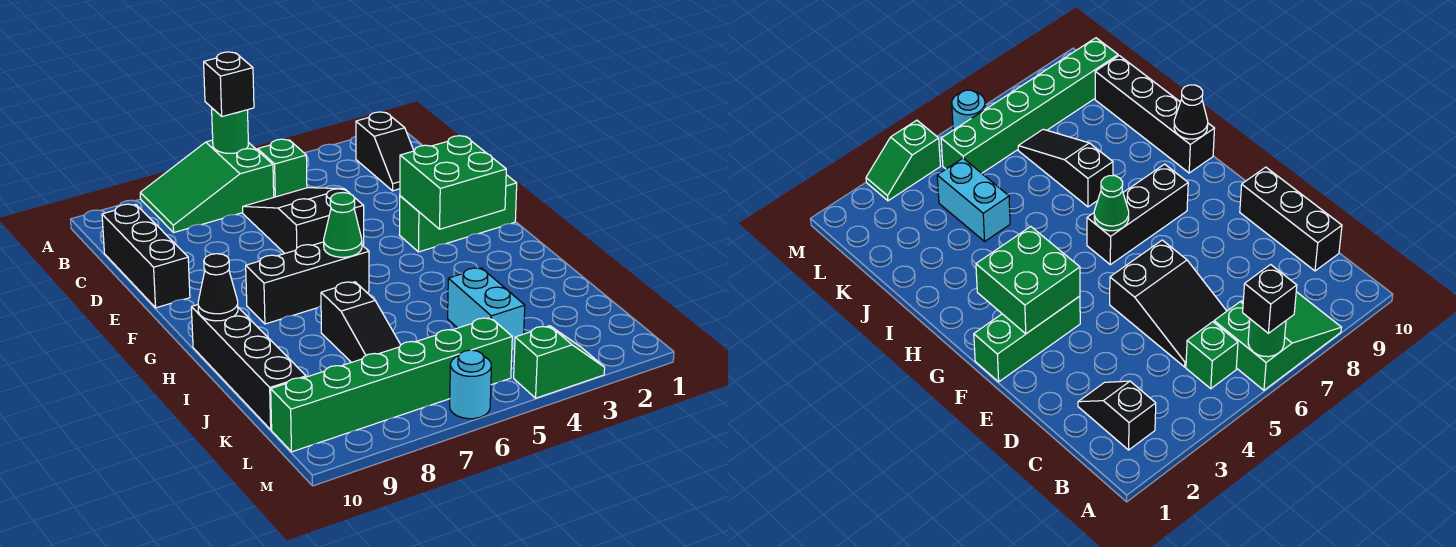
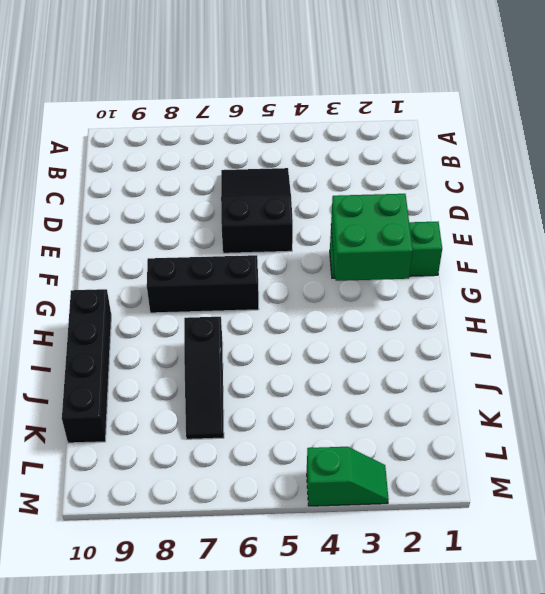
none -> green 2x3 slope [140,140,274,232]
none -> black 1x2 slope [356,112,414,191]
none -> green 1x1 brick [258,139,307,197]

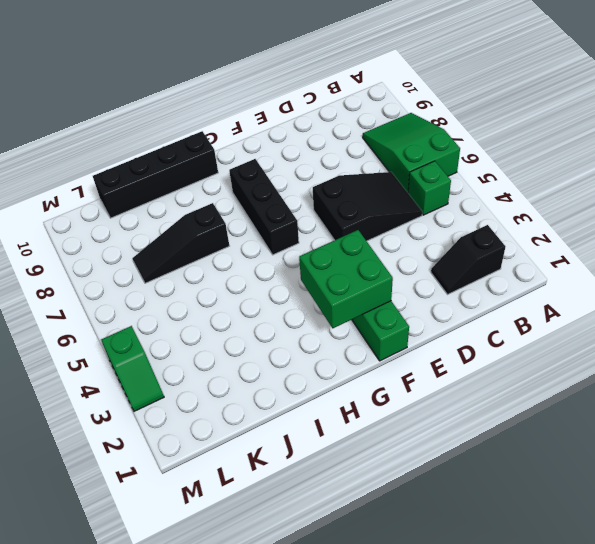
none -> black 1x3 brick [102,204,190,308]
none -> cyan 1x2 brick [448,268,525,349]
none -> green 1x6 brick [271,318,512,452]

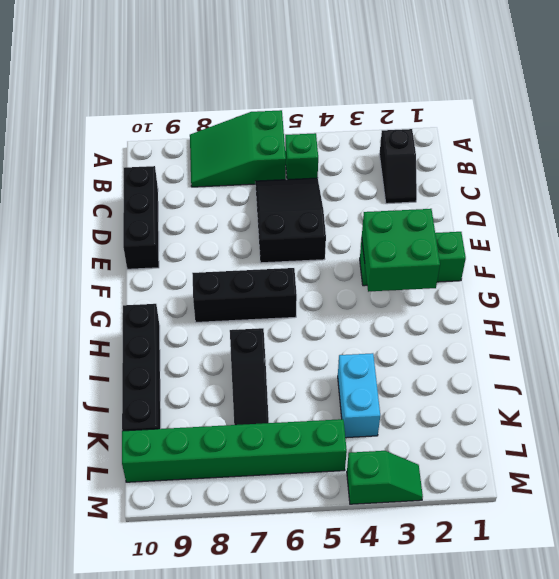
none -> cyan 1x1 round brick [450,350,491,419]
none -> green 1x1 round brick [212,108,248,153]
none -> green 1x1 cone [324,193,362,257]

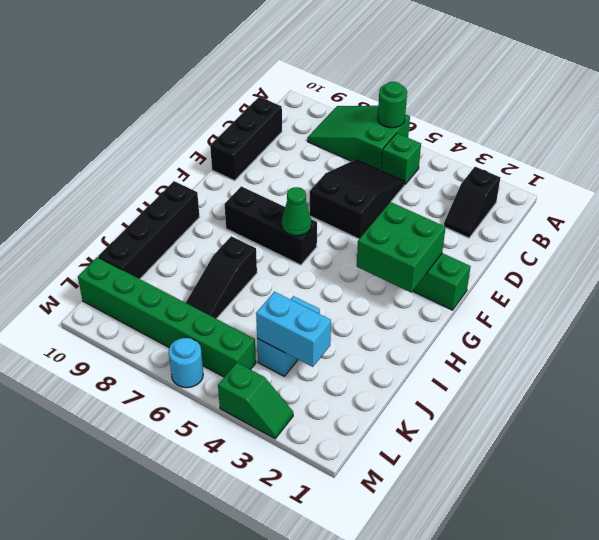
cyan 1x2 brick [256,292,331,367] -> none
none -> black 1x1 cone [198,254,238,321]
none -> black 1x1 brick [204,52,254,116]

